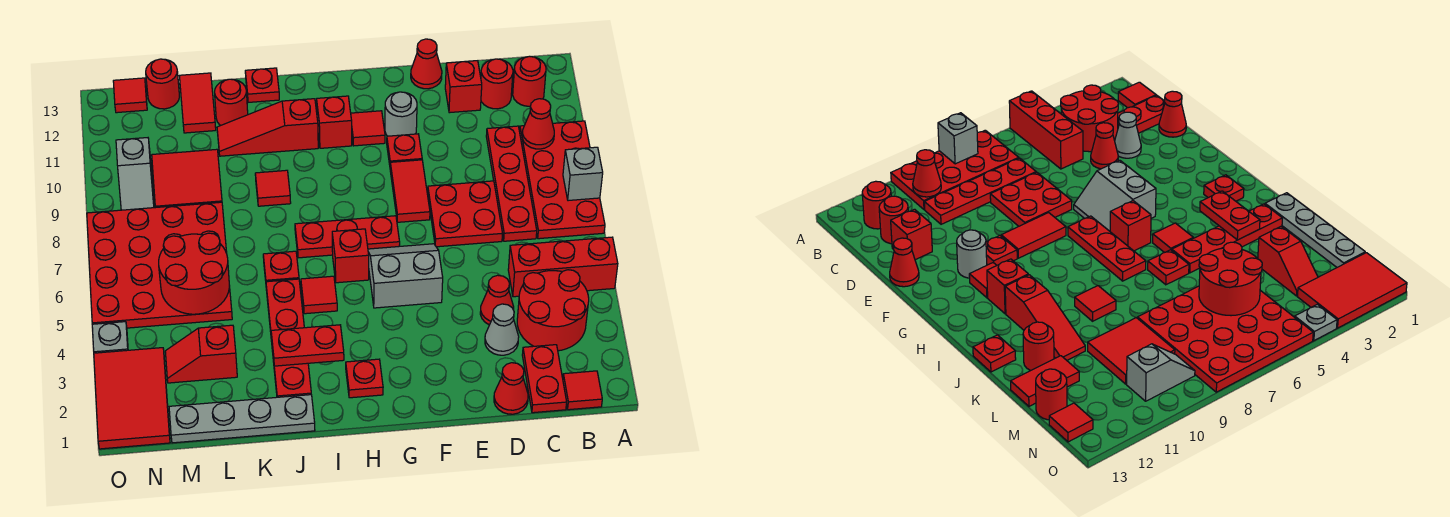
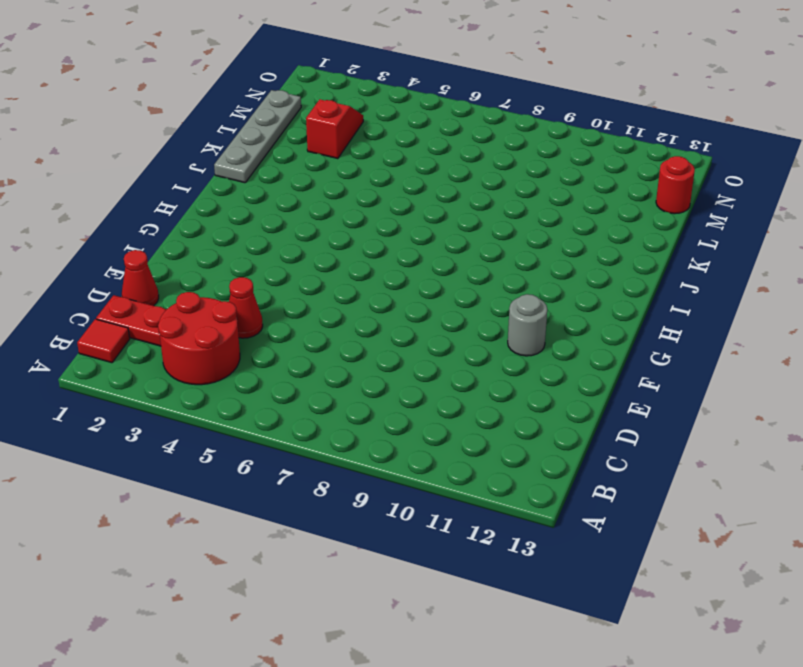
none -> red 1x3 brick [508,237,618,297]
none -> red 2x4 plate [520,121,605,239]
none -> red 1x1 round brick [513,56,546,106]
none -> red 1x4 plate [486,126,537,241]

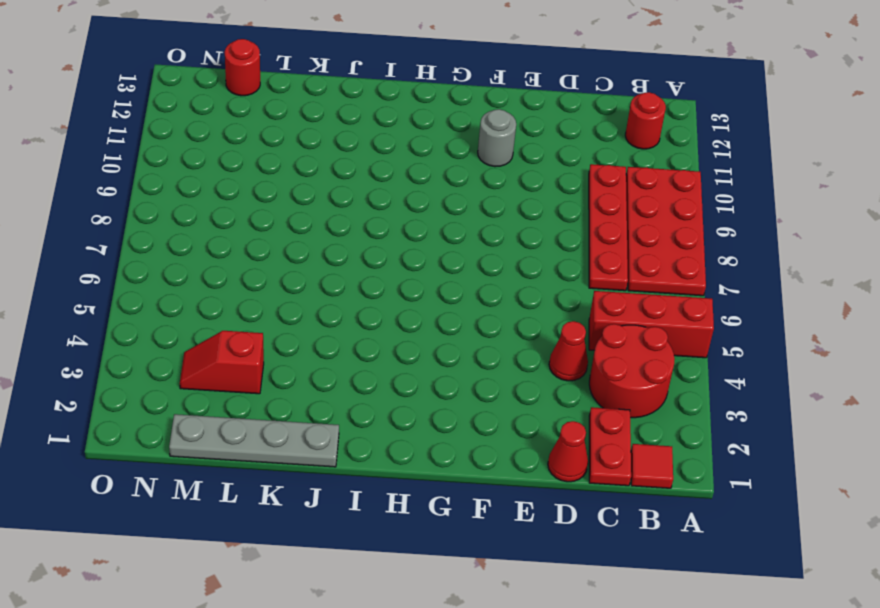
none -> red 1x1 round brick [481,59,513,109]
none -> grey 1x1 cone [485,304,519,355]
none -> red 2x2 plate [428,181,503,247]
none -> red 1x1 brick [445,61,482,113]

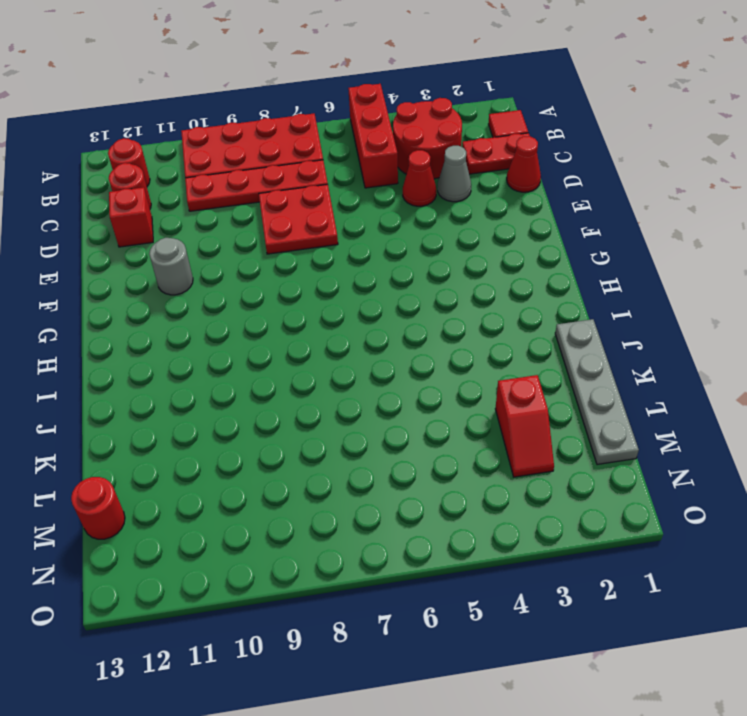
none -> red 1x1 cone [411,39,442,89]
none -> grey 2x2 slope [368,244,443,308]
none -> red 1x2 tile [390,160,430,222]
none -> red 1x1 plate [387,134,422,165]

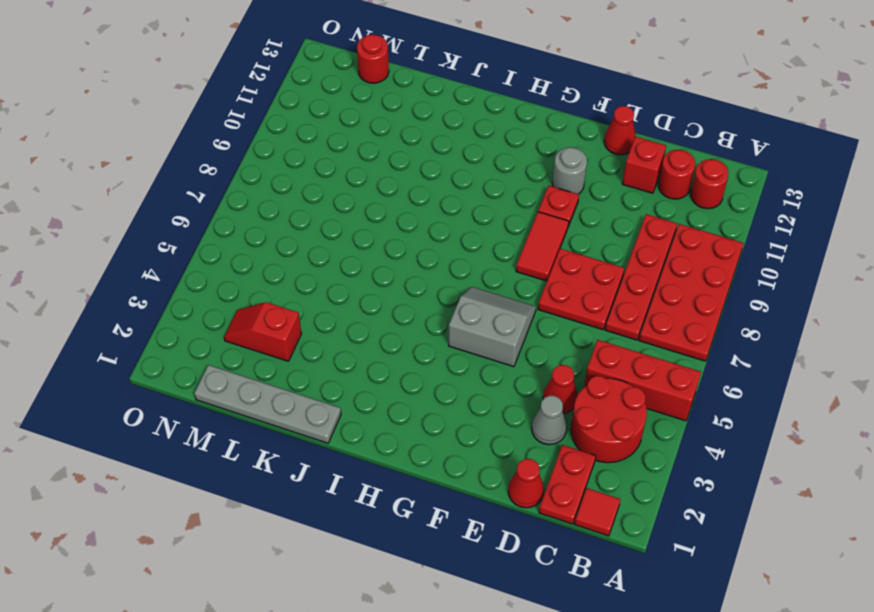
none -> red 1x3 plate [295,216,400,258]
none -> red 1x1 tile [351,111,385,146]
none -> red 1x1 plate [346,359,383,398]
none -> red 1x1 brick [332,229,369,283]

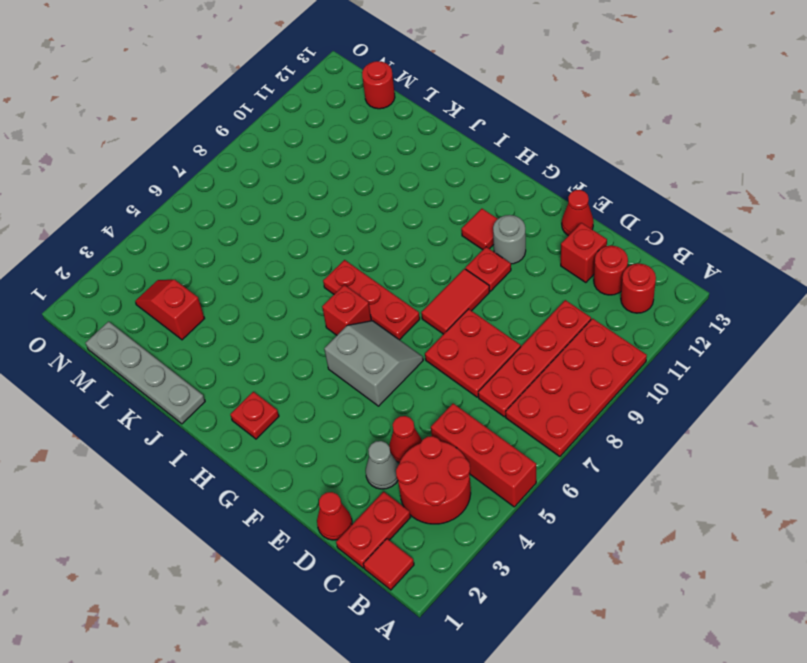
none -> red 1x1 brick [317,96,352,148]
none -> red 1x1 tile [301,276,337,314]
none -> red 1x3 slope [217,99,318,156]
none -> red 1x4 plate [266,279,311,397]

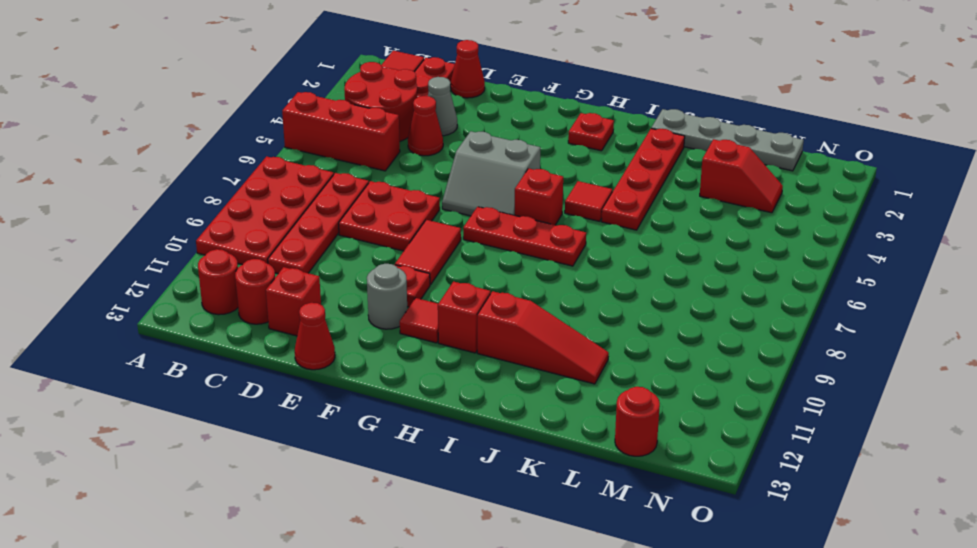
none -> red 1x1 plate [263,251,299,282]
none -> red 1x1 tile [255,170,291,206]
none -> red 1x1 plate [245,68,279,102]
none -> red 1x1 round brick [215,79,248,126]

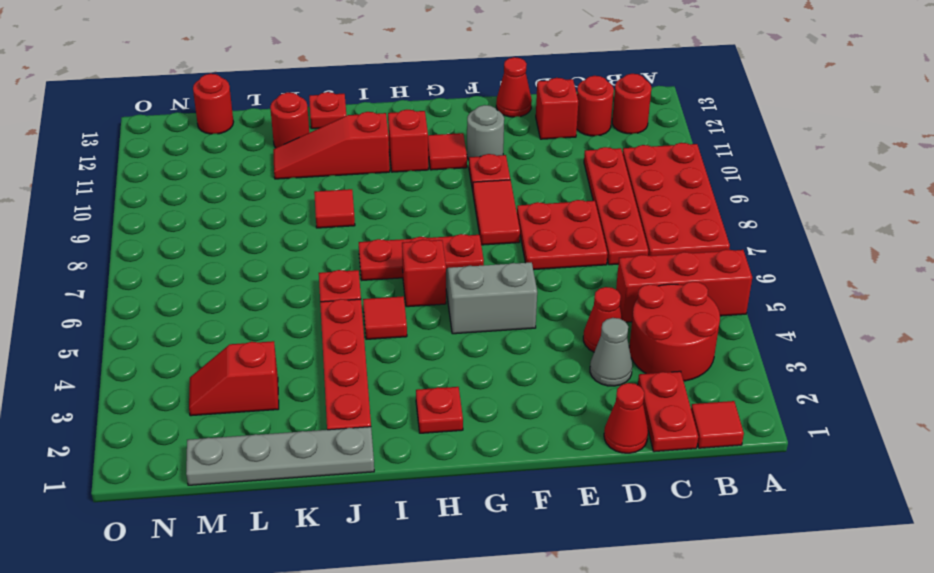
none -> red 4x4 plate [87,202,232,328]
none -> red 2x2 tile [152,149,222,208]
none -> red 1x2 tile [180,73,216,133]
none -> red 2x3 tile [94,348,170,449]

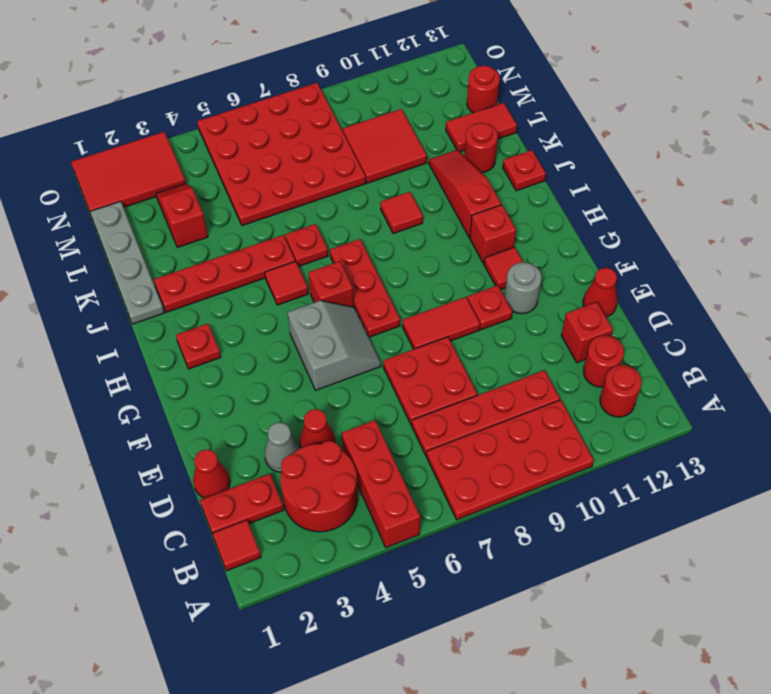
none -> grey 1x2 slope [116,138,154,210]
none -> red 1x1 tile [113,78,147,113]
none -> grey 1x1 plate [92,322,128,353]
none -> grey 1x1 brick [563,147,603,201]

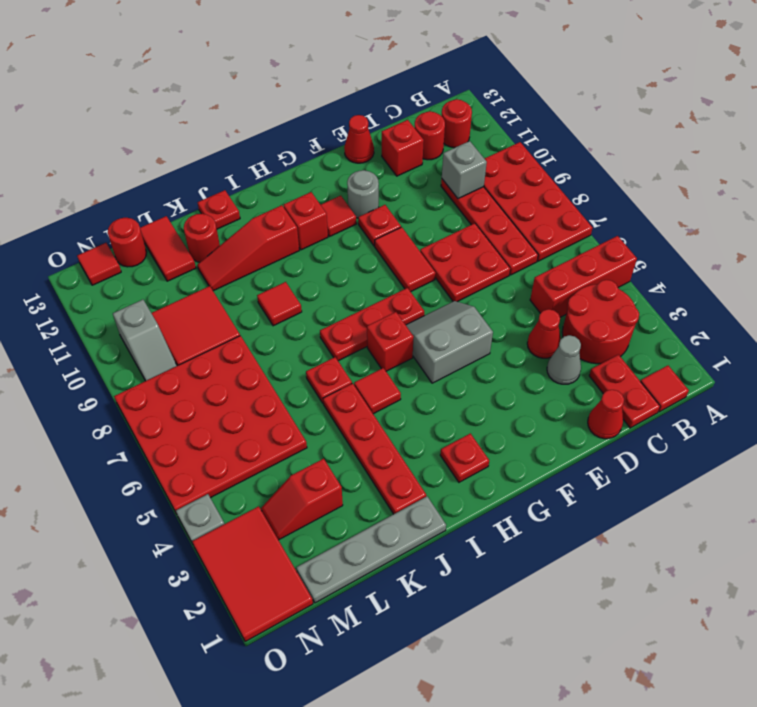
grey 1x1 brick [442,141,487,199] -> grey 1x1 brick moved to [563,147,603,201]
none -> red 1x1 cone [522,99,554,149]
none -> red 1x2 plate [271,325,344,366]
none -> red 2x2 round brick [159,233,229,314]

